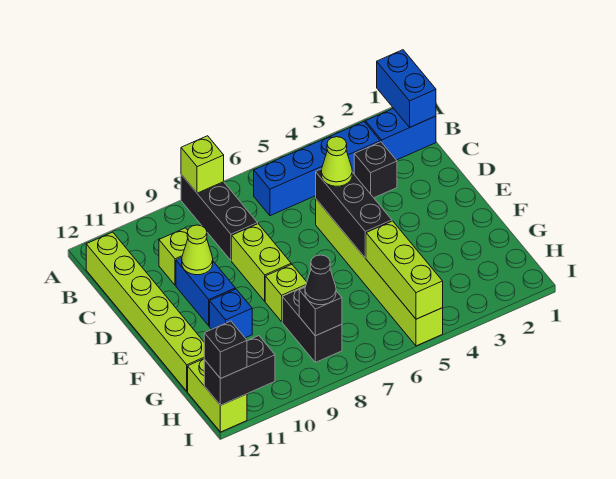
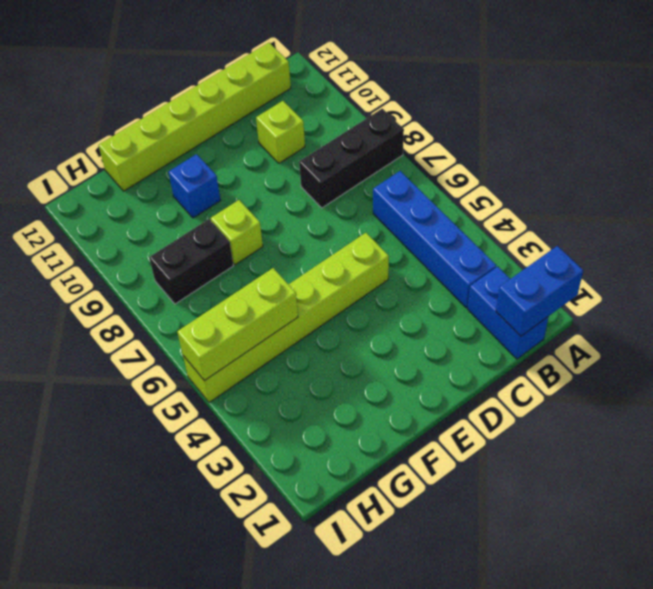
none -> black 1x1 brick [354,142,397,198]
none -> lime 1x2 brick [232,224,291,301]
none -> blue 1x2 brick [176,257,235,326]

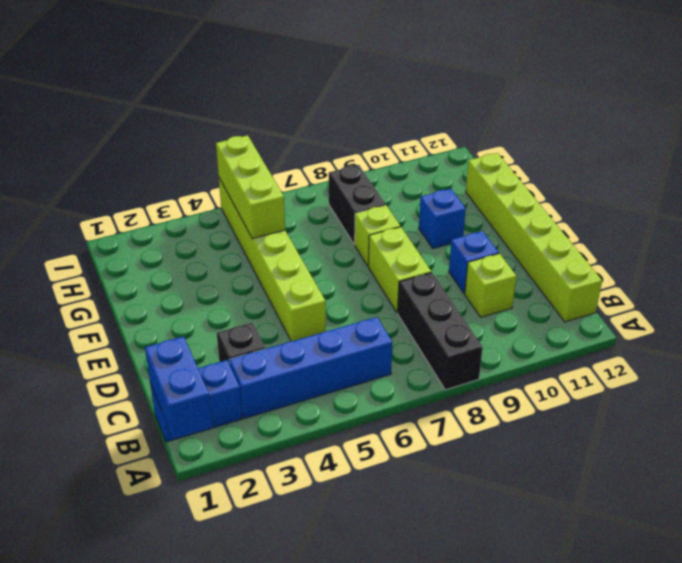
blue 1x1 brick [449,231,499,293] -> blue 1x2 brick [176,257,235,326]
none -> lime 1x2 brick [188,359,247,432]
none -> lime 1x1 brick [181,136,224,193]
none -> black 1x3 brick [316,169,392,258]

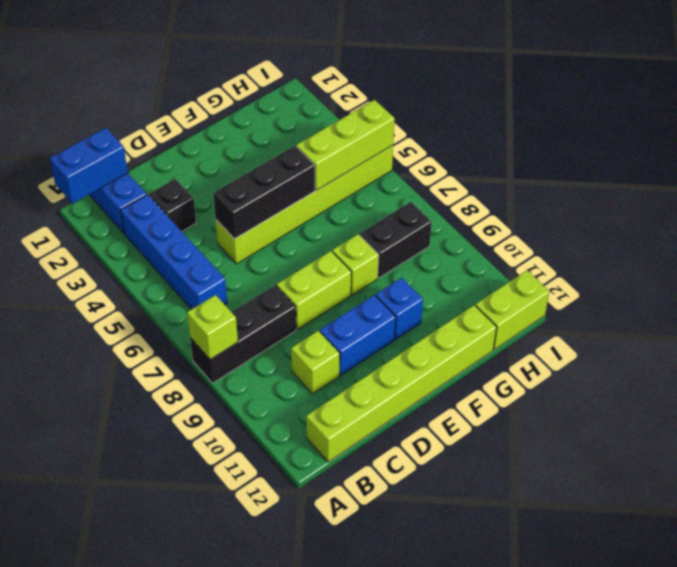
none -> lime 1x1 cone [182,225,213,275]
none -> black 1x1 brick [299,288,342,336]
none -> black 1x2 brick [204,336,275,405]

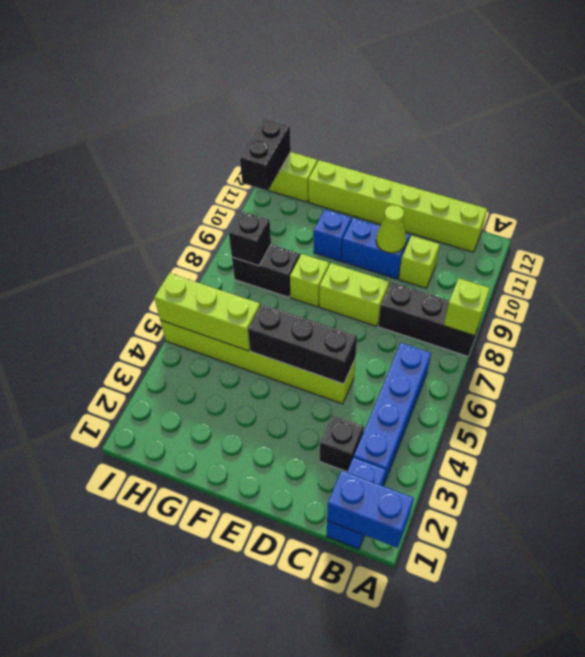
none -> lime 1x1 cone [321,137,352,186]
none -> black 1x1 cone [305,255,336,305]
none -> black 1x1 brick [204,321,247,379]

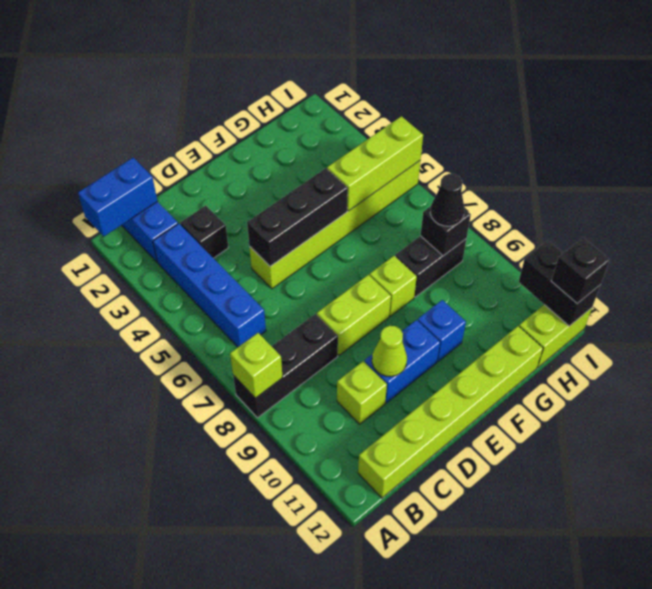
none -> lime 1x1 cone [321,137,352,186]

